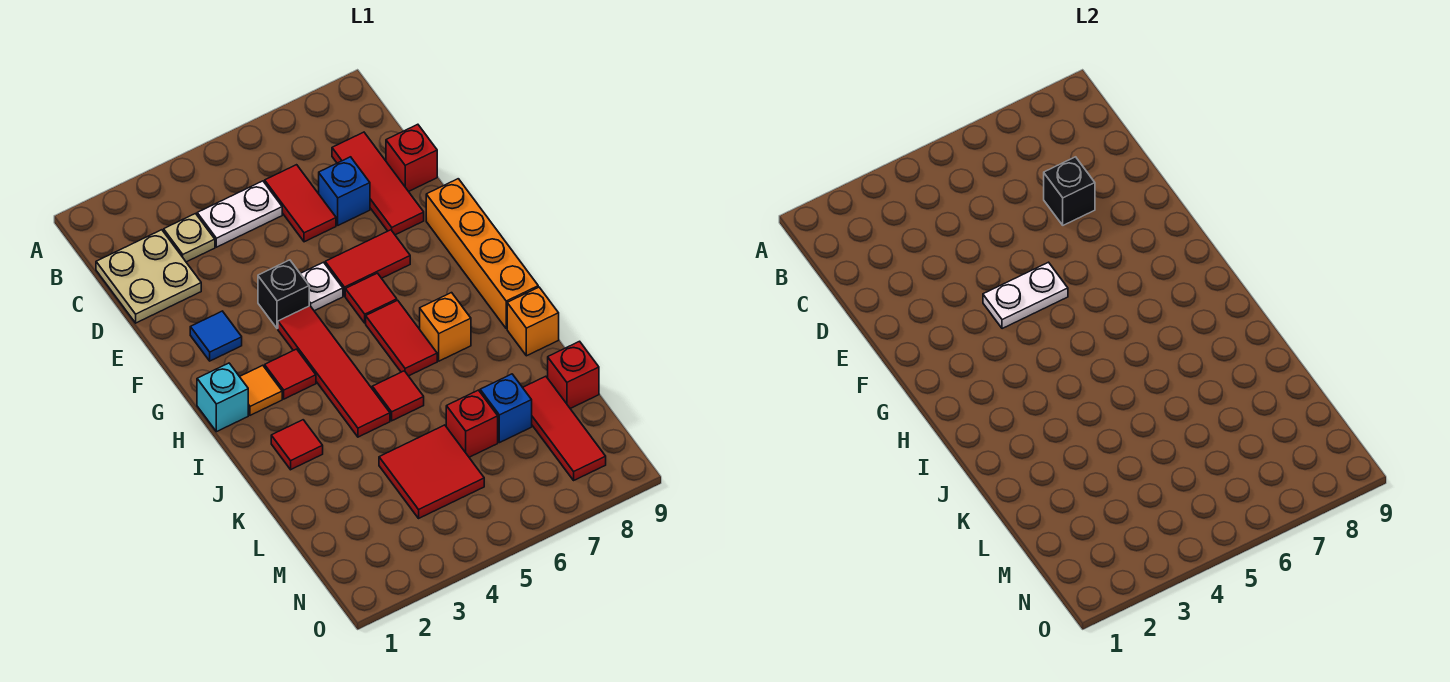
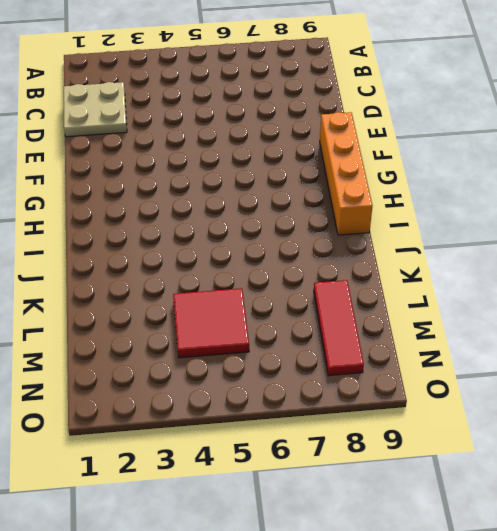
none -> tan 1x1 plate [164,214,215,262]
none -> white 1x2 plate [197,181,282,247]
none -> red 1x2 tile [265,165,336,242]

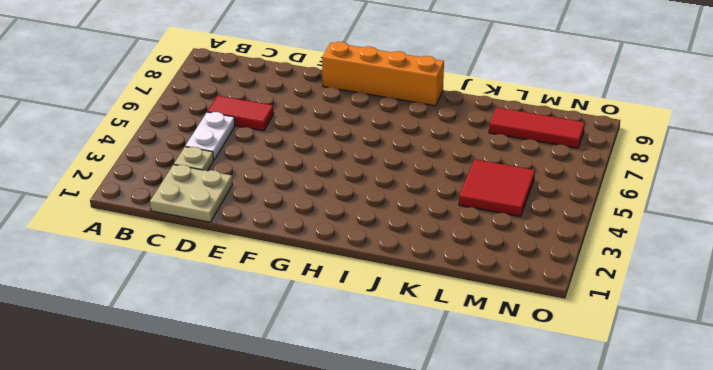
none -> red 1x3 tile [332,132,424,235]
none -> blue 1x1 brick [319,157,370,225]
none -> red 1x1 brick [386,124,437,191]

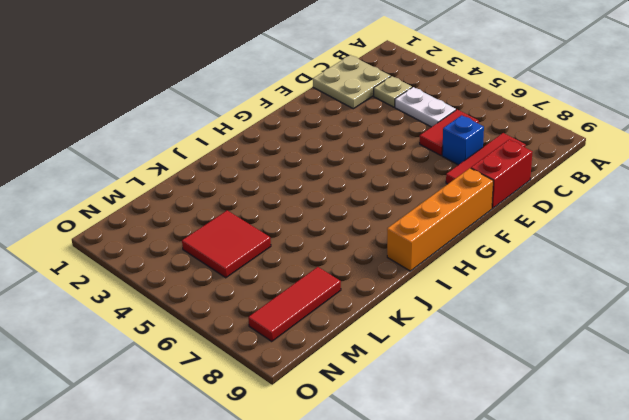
red 1x2 brick [471,140,532,208] -> red 1x1 brick [386,124,437,191]
none -> blue 1x1 tile [190,311,242,361]
none -> black 1x1 brick [258,260,309,329]
none -> white 1x1 plate [300,262,343,311]

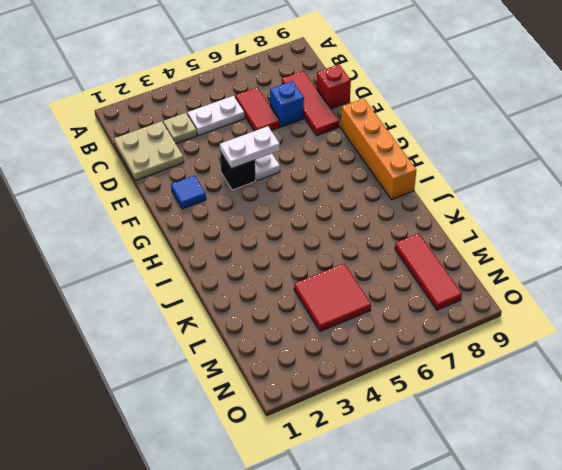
none -> red 1x2 tile [325,230,410,296]
none -> red 1x4 tile [278,306,390,437]
none -> red 1x1 tile [345,273,397,323]

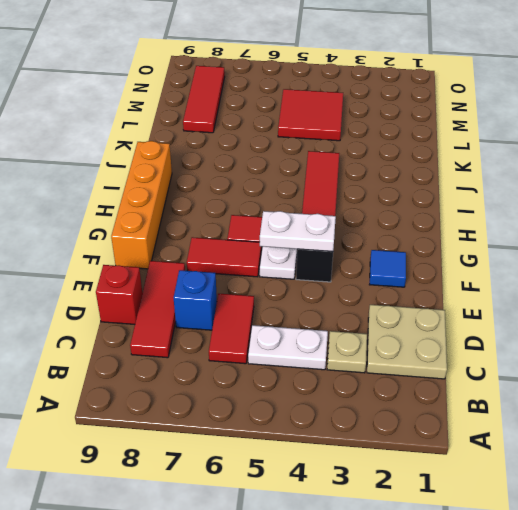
none -> cyan 1x1 brick [197,363,248,432]
none -> orange 1x1 tile [240,365,282,415]
none -> red 1x1 tile [265,349,316,399]

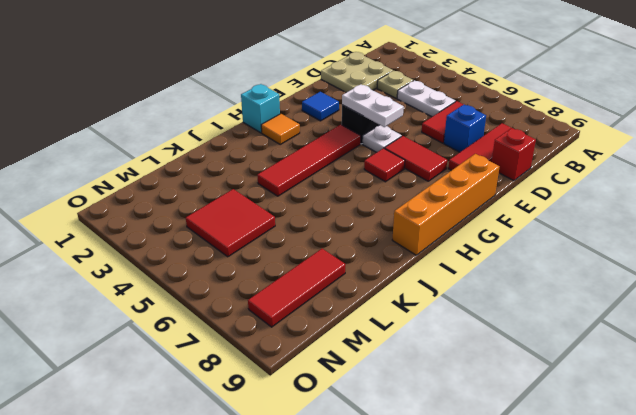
none -> red 1x1 tile [265,349,316,399]
none -> red 1x2 tile [366,300,437,376]
none -> orange 1x1 brick [420,293,471,361]

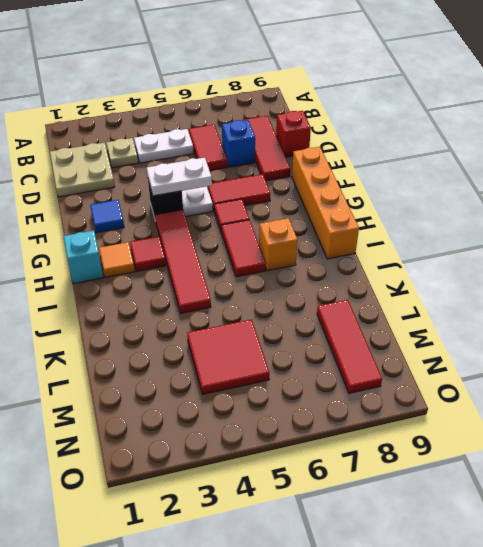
none -> red 1x1 tile [271,420,323,470]
none -> red 1x1 tile [372,371,424,421]
none -> orange 1x1 brick [507,287,559,356]

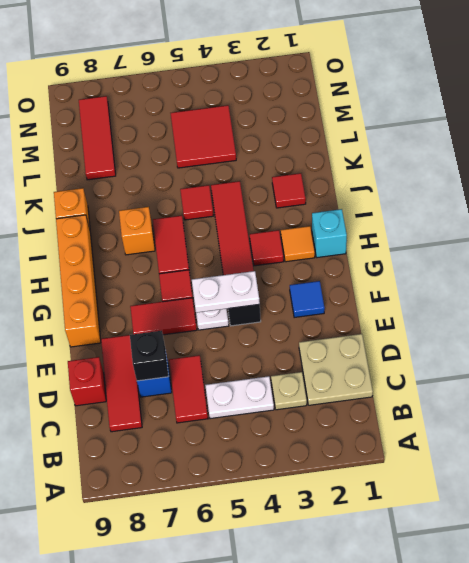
none -> red 1x1 brick [446,390,498,457]
none -> blue 1x1 brick [480,374,532,443]
none -> red 1x1 brick [548,341,599,408]

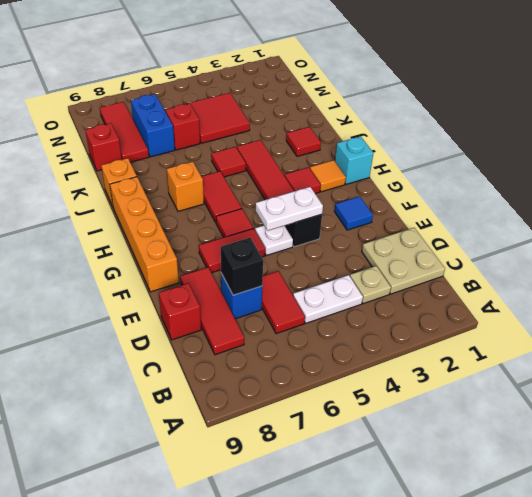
blue 1x2 brick [131,94,175,157] -> blue 1x1 brick [480,374,532,443]

